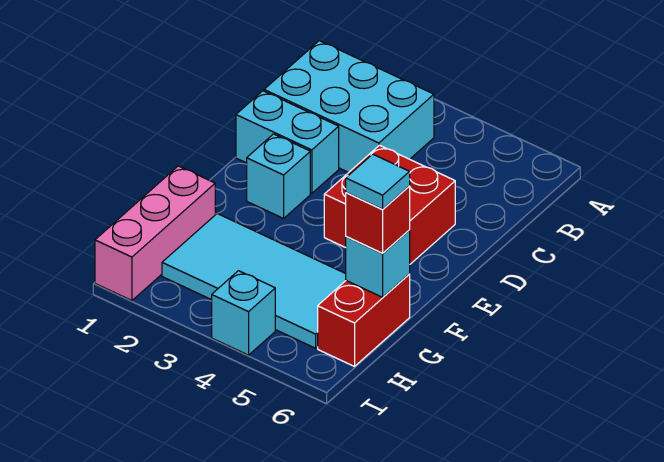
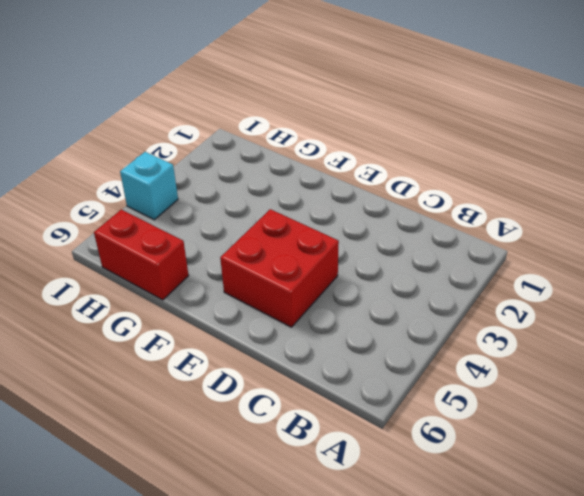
none -> cyan 2x3 brick [264,41,434,172]
none -> cyan 1x2 brick [236,91,339,193]

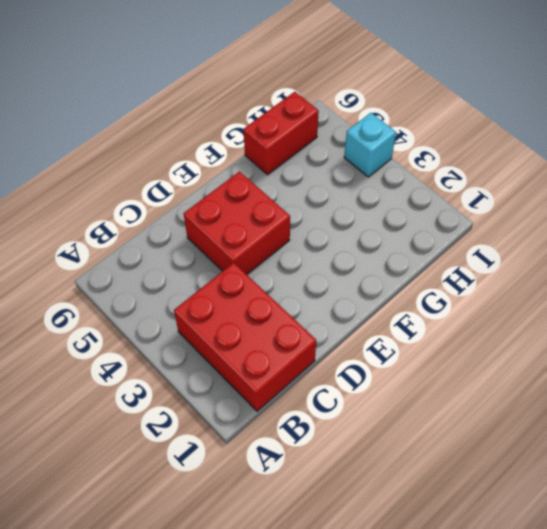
red 2x3 brick [174,263,316,411] -> cyan 2x3 brick [264,41,434,172]
none -> cyan 1x2 brick [236,91,339,193]
none -> cyan 1x1 brick [247,134,310,218]

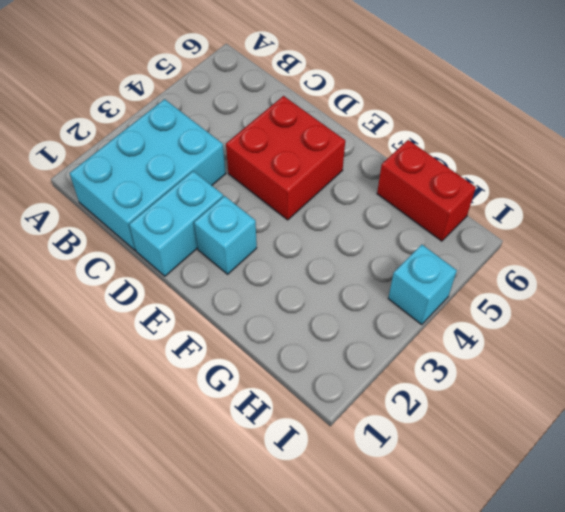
none -> pink 1x3 brick [95,166,215,301]
none -> cyan 2x4 tile [162,213,346,348]

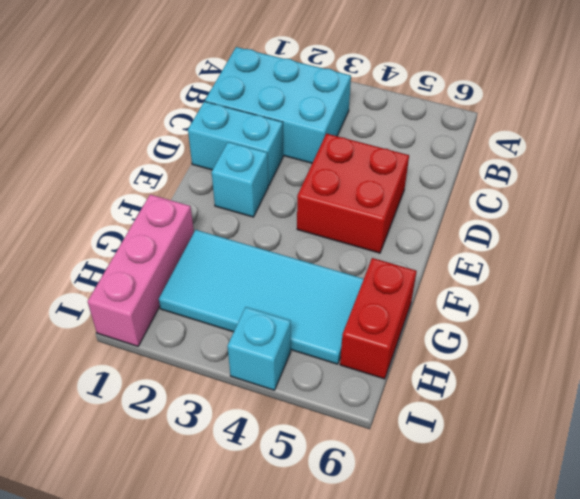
none -> cyan 1x1 brick [346,230,410,297]
none -> red 1x1 brick [346,186,410,253]

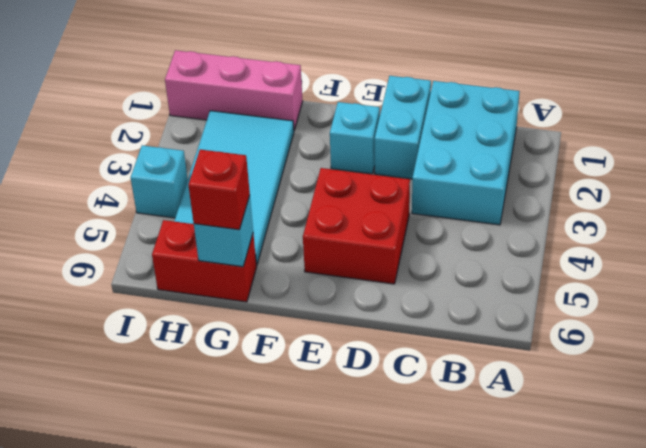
none -> cyan 1x1 tile [346,154,410,209]

